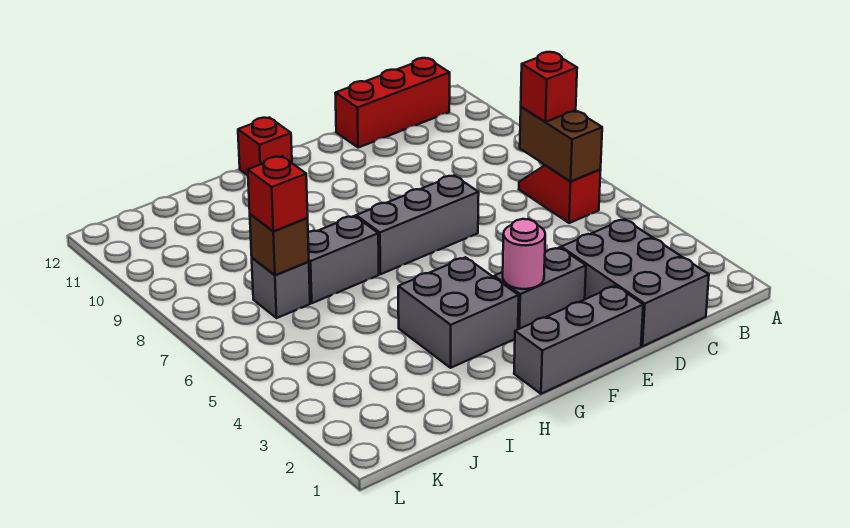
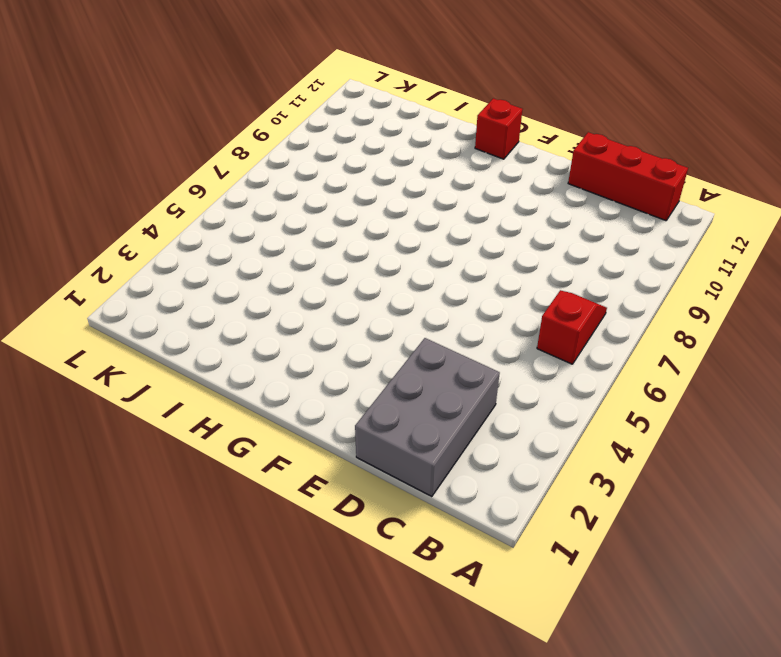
none -> grey 1x3 brick [514,286,643,394]
none -> grey 1x2 brick [494,247,586,329]
none -> grey 1x3 brick [356,175,479,274]

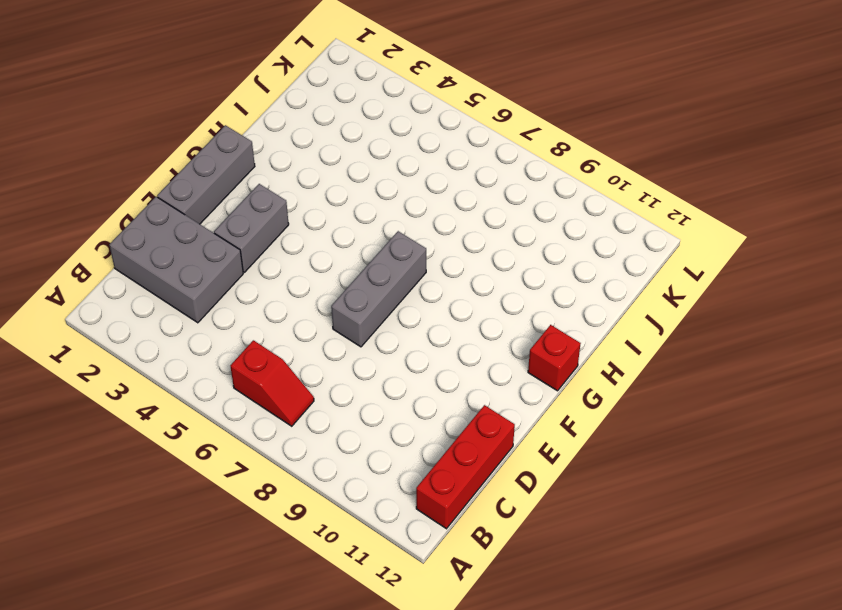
none -> grey 2x2 brick [398,257,519,368]
none -> grey 1x2 brick [308,216,379,303]
none -> grey 1x1 brick [252,258,310,318]

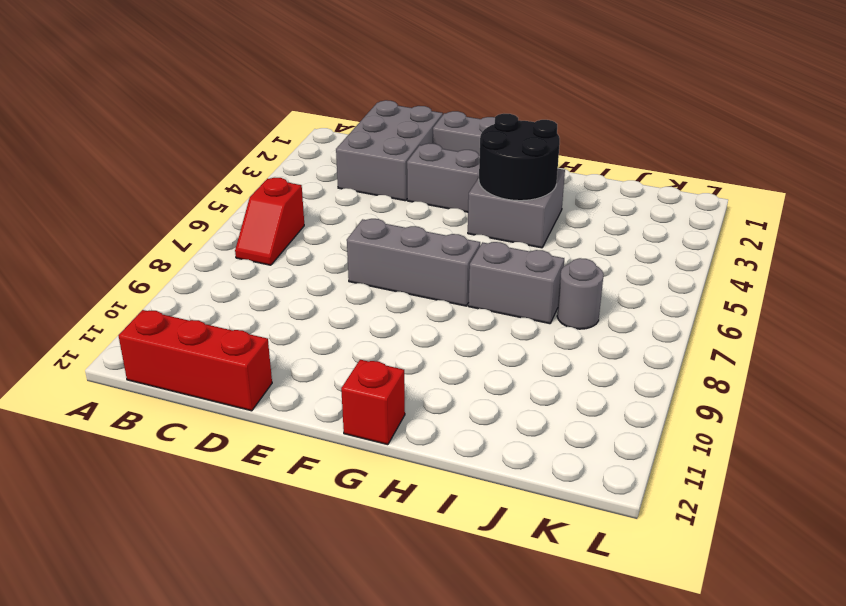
black 2x2 round brick [479,114,560,201] -> none
grey 1x1 round brick [557,258,604,329] -> grey 1x1 brick [252,258,310,318]
none -> brown 1x2 brick [520,107,602,182]
none -> pink 1x1 round brick [503,219,545,289]
none -> brown 1x1 brick [250,214,309,275]

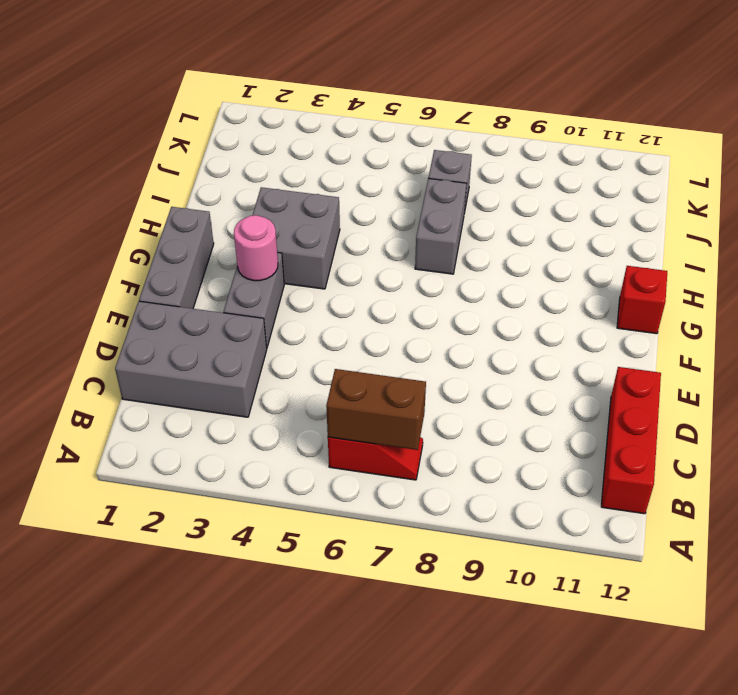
none -> grey 1x3 brick [356,175,479,274]
none -> brown 1x1 brick [250,214,309,275]
none -> red 1x1 brick [521,52,577,122]

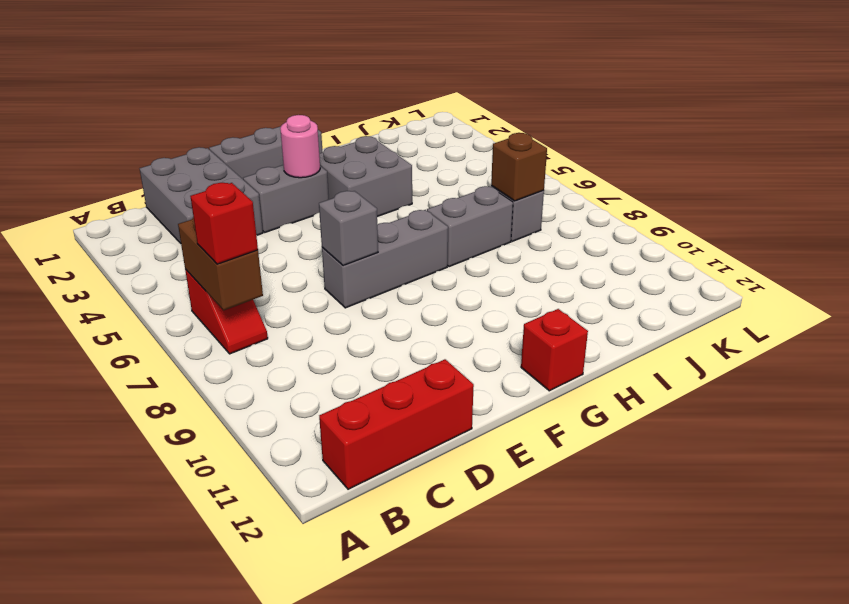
grey 1x1 brick [319,191,378,266] -> none
none -> red 1x1 brick [248,156,308,231]

